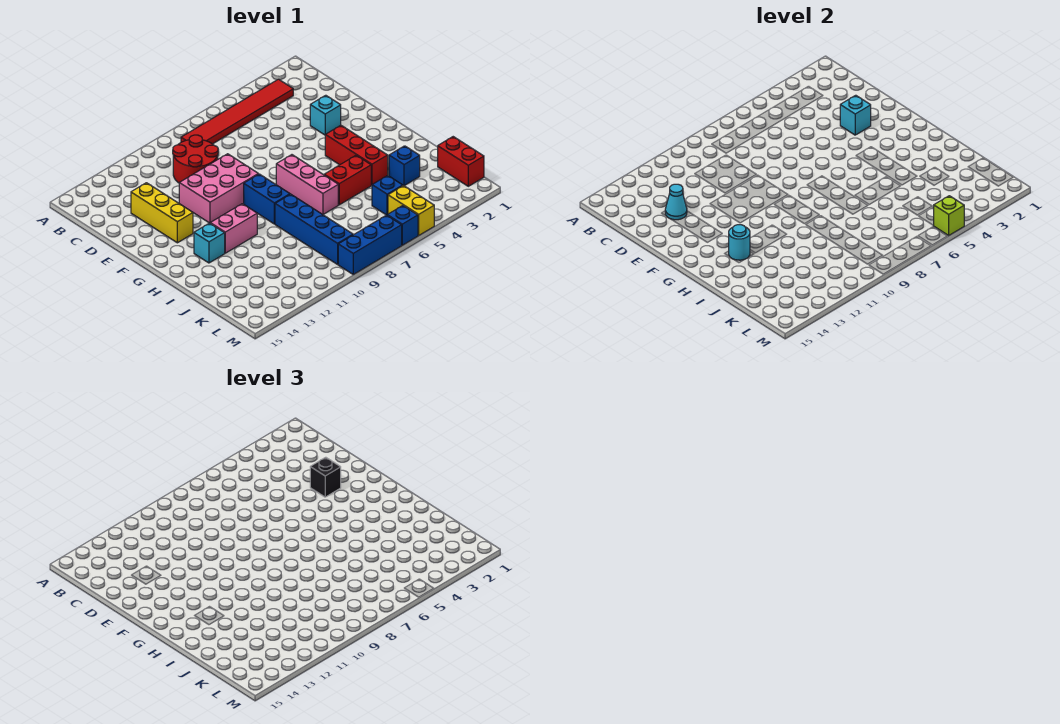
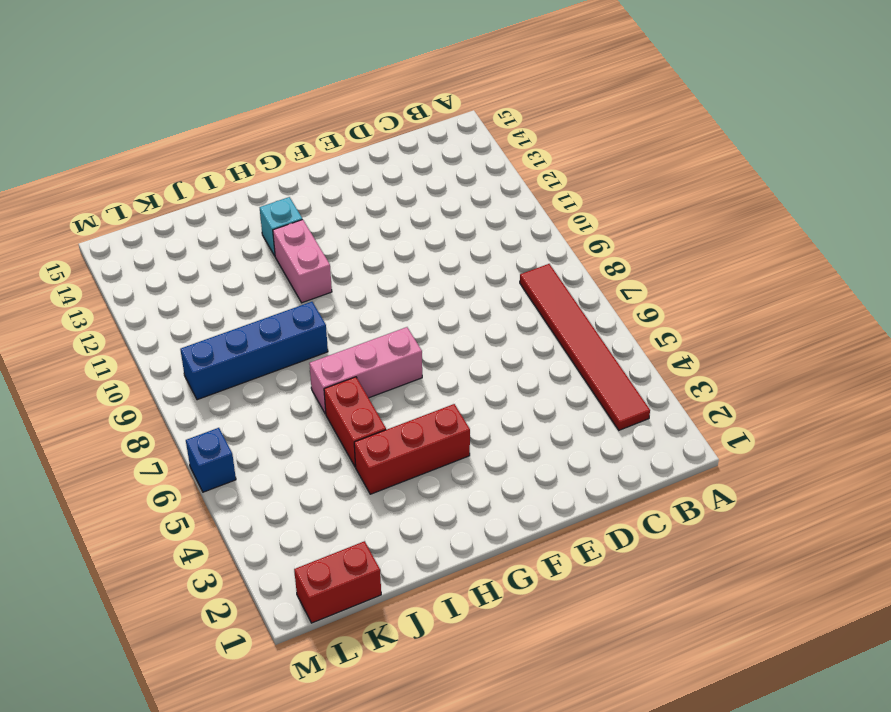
none -> red 2x2 round brick [173,135,218,183]
none -> yellow 1x3 brick [131,183,193,243]
none -> cyan 1x1 brick [310,95,341,135]

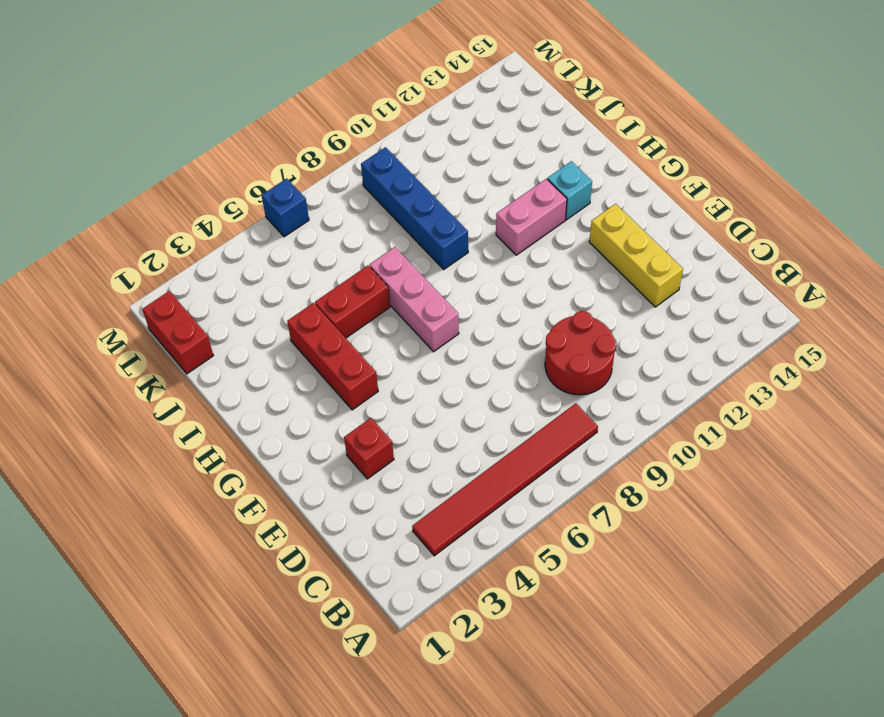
red 1x1 brick [344,418,394,479] -> cyan 1x1 brick [310,95,341,135]
none -> pink 2x3 brick [179,154,258,223]
none -> blue 1x2 brick [244,174,290,224]
none -> blue 1x1 brick [389,146,420,186]

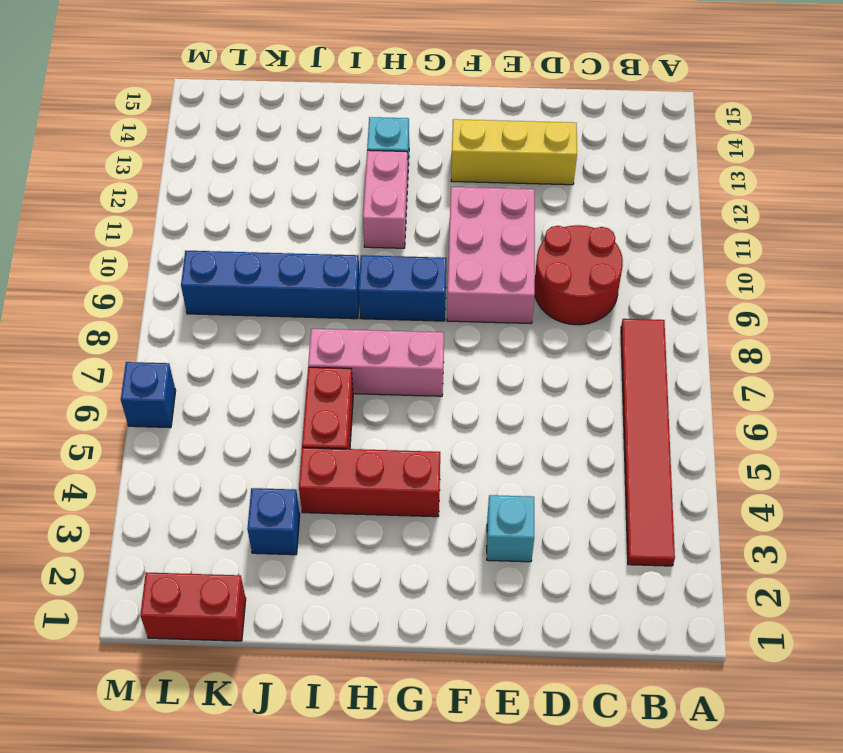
none -> blue 1x1 brick [372,176,403,215]
none -> yellow 1x2 brick [388,185,434,235]
none -> blue 1x3 brick [338,215,402,274]

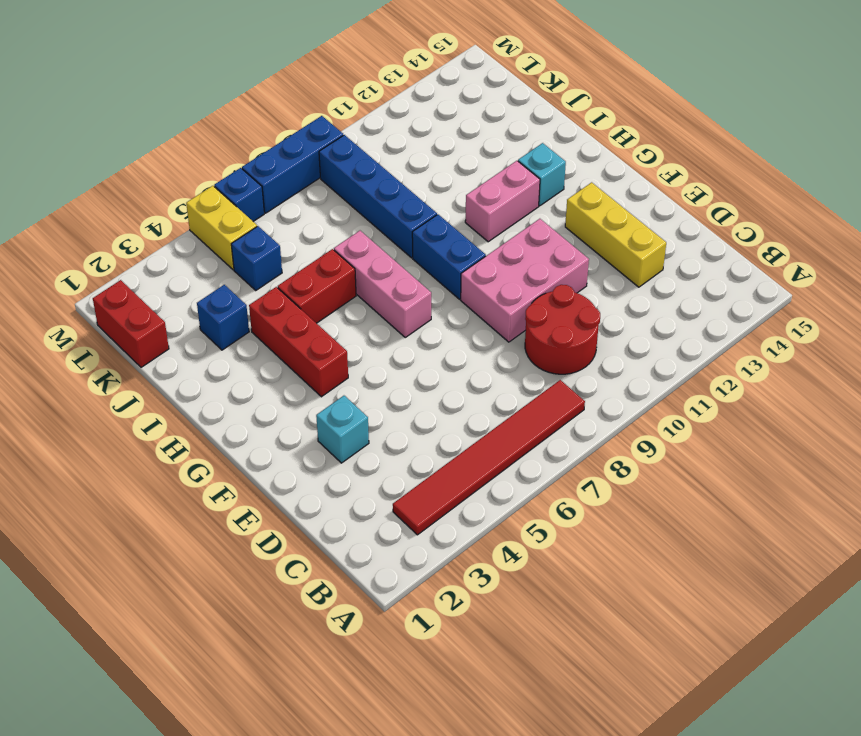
none -> cyan 1x1 cone [665,184,687,220]
none -> cyan 1x1 brick [840,95,871,135]
none -> cyan 1x1 round brick [729,225,750,260]

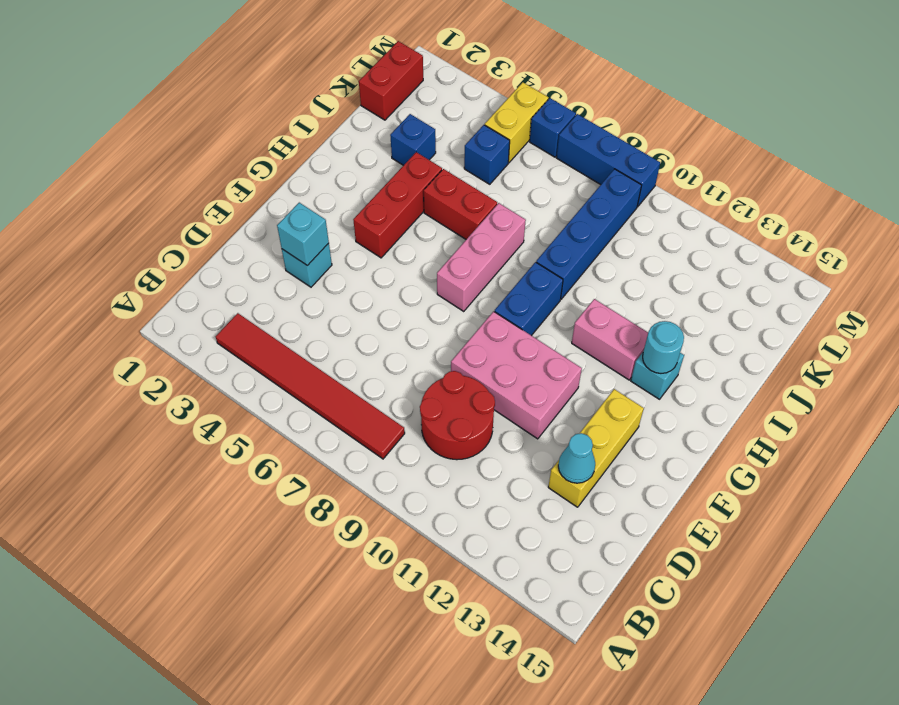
none -> lime 1x1 brick [933,196,964,235]
none -> black 1x1 brick [310,457,341,497]

